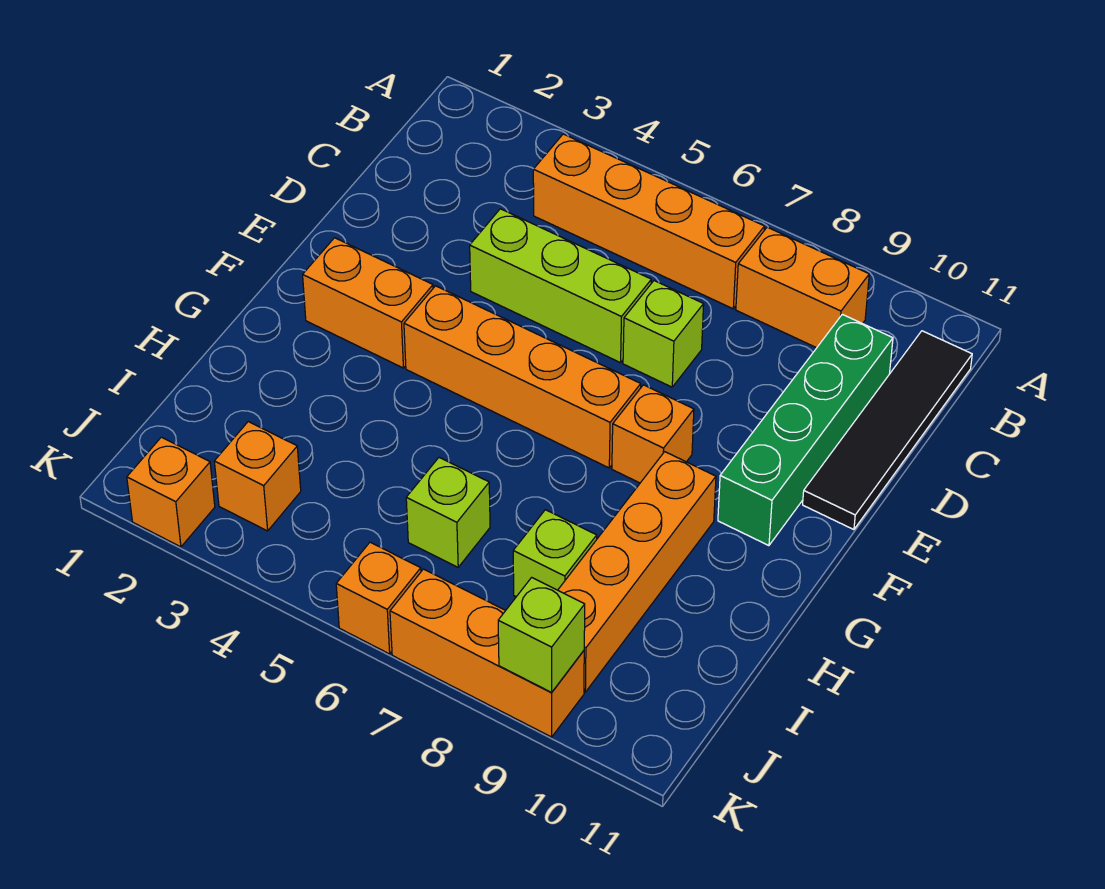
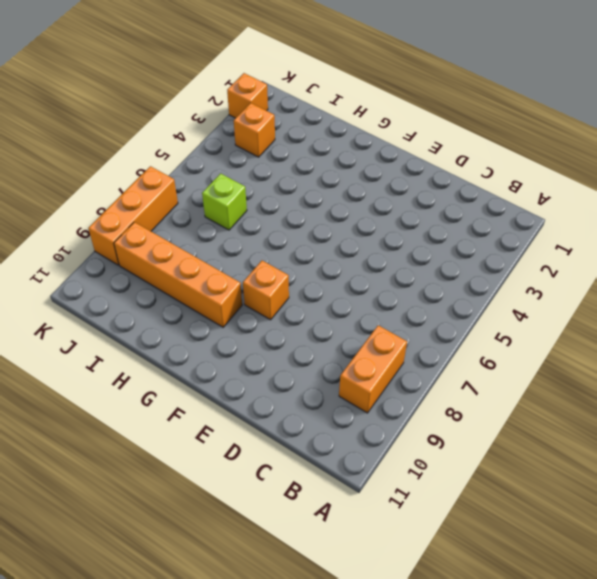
none -> orange 1x4 brick [533,134,765,309]
none -> black 1x4 tile [803,331,972,530]
none -> green 1x4 brick [718,314,893,546]

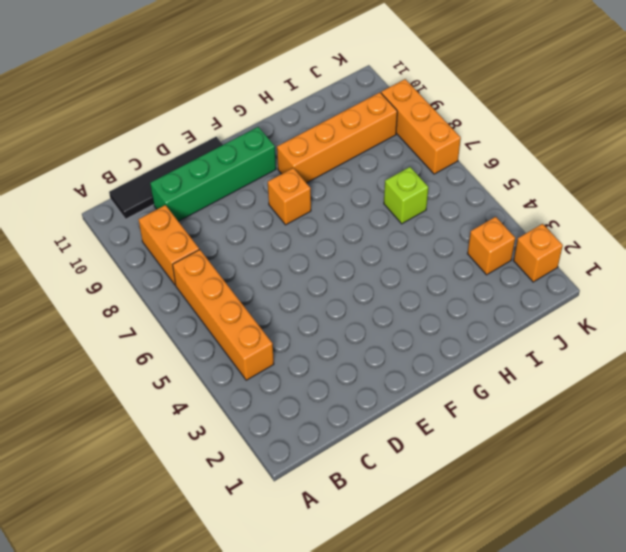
none -> lime 1x3 brick [470,209,651,363]
none -> lime 1x1 brick [623,281,704,387]
none -> orange 1x2 brick [303,238,433,368]

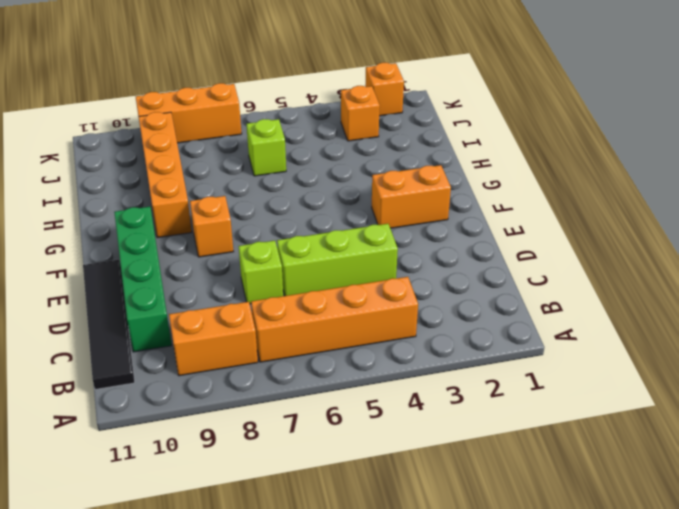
none -> orange 1x4 brick [404,286,641,468]
none -> lime 1x1 brick [513,510,597,597]
none -> orange 1x1 brick [336,542,421,654]

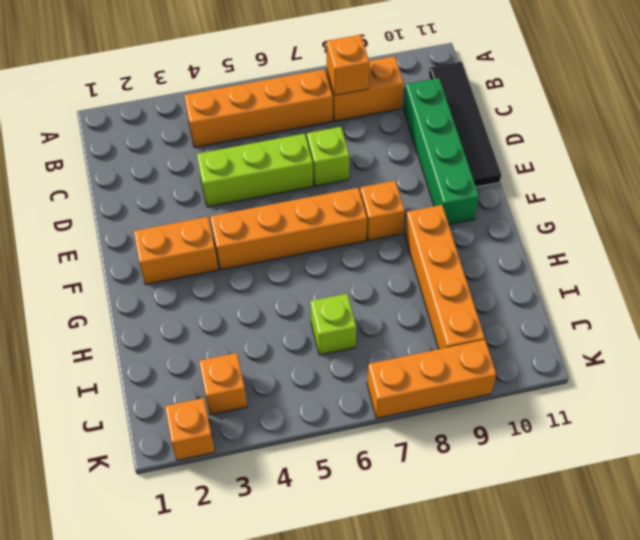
orange 1x1 brick [327,35,369,95] -> orange 1x1 brick moved to [336,542,421,654]
none -> lime 1x1 brick [513,510,597,597]
none -> lime 1x1 brick [498,577,585,692]

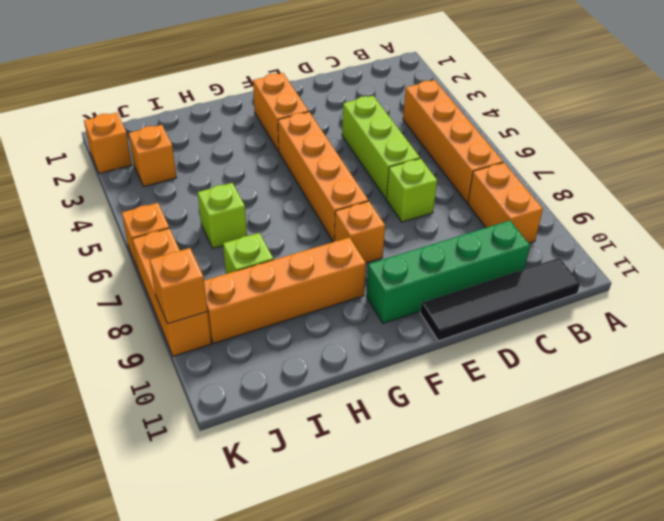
orange 1x1 brick [150,248,208,324] -> lime 1x1 brick [498,577,585,692]

